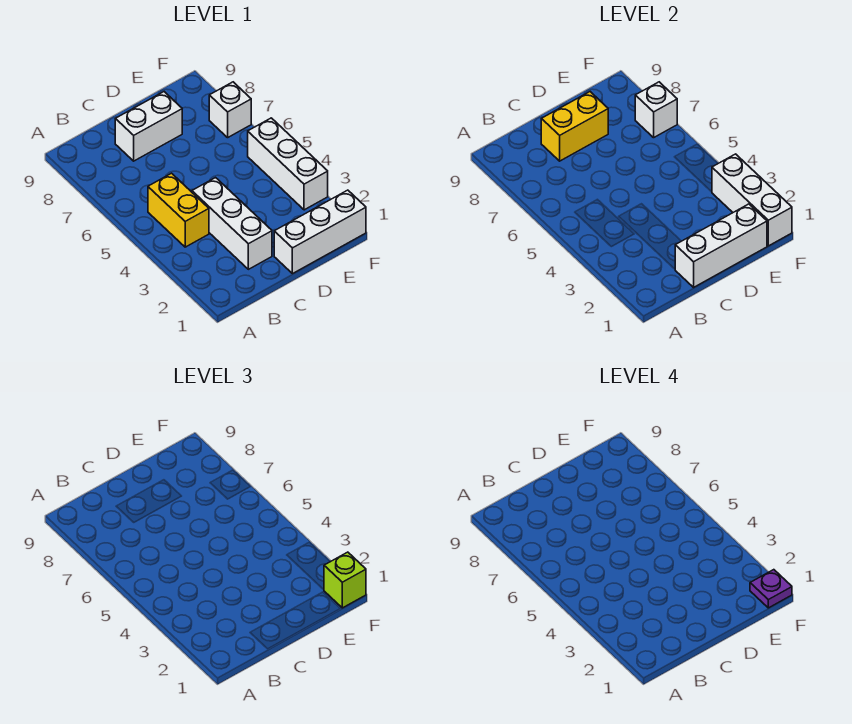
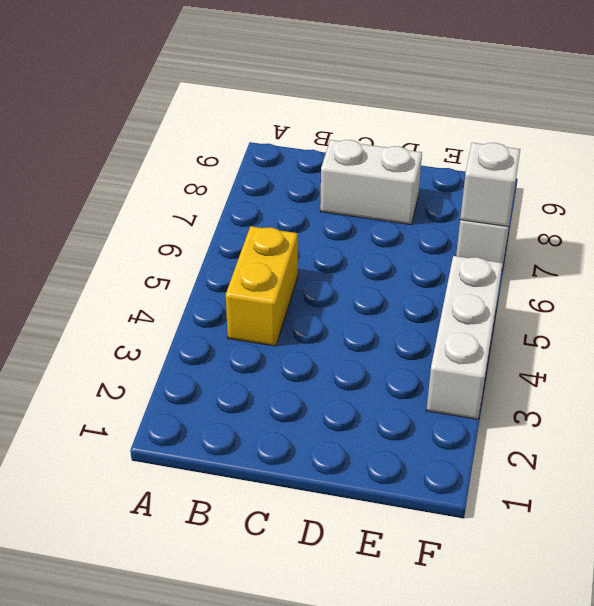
none -> white 1x3 brick [192,178,272,269]
none -> white 1x3 brick [274,190,366,274]
none -> white 1x3 brick [675,204,767,287]

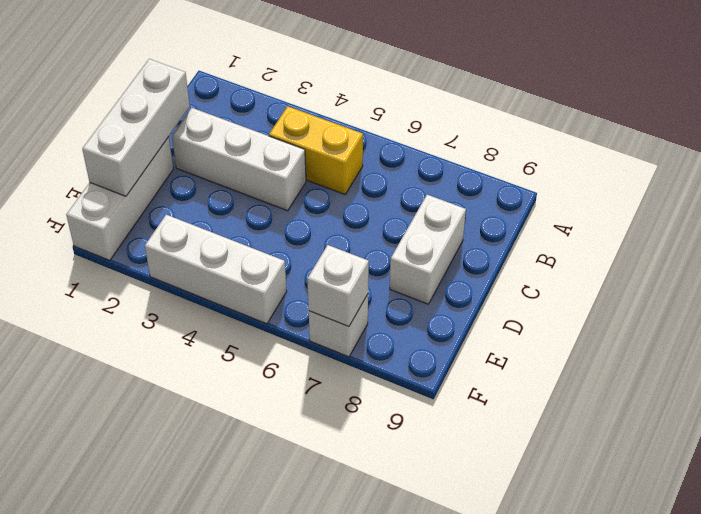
none -> yellow 1x2 brick [541,92,608,161]
none -> white 1x3 brick [712,154,792,246]
none -> lime 1x1 brick [324,552,366,608]

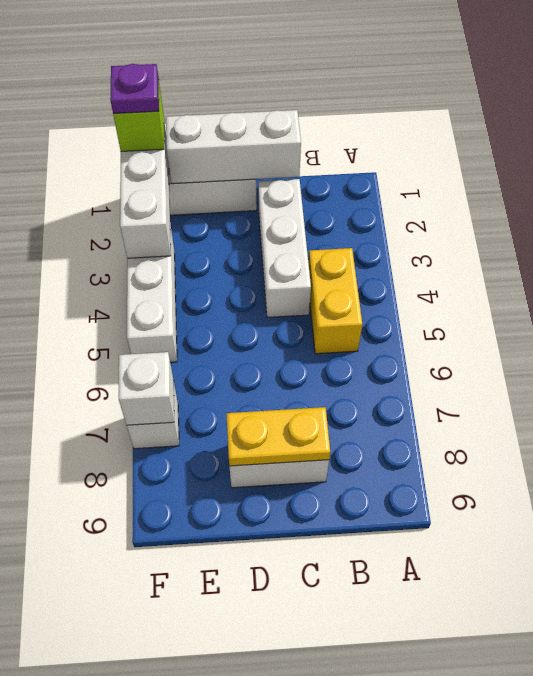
yellow 1x2 plate [226,407,330,466] -> yellow 1x2 brick [541,92,608,161]

